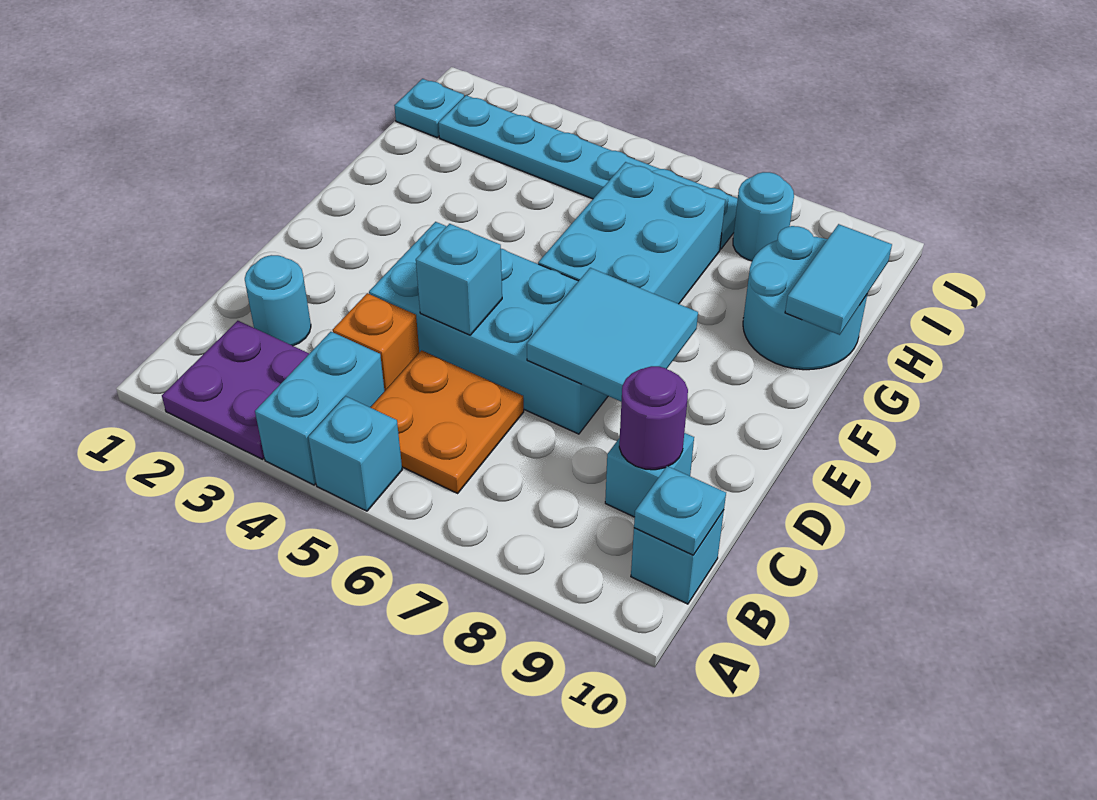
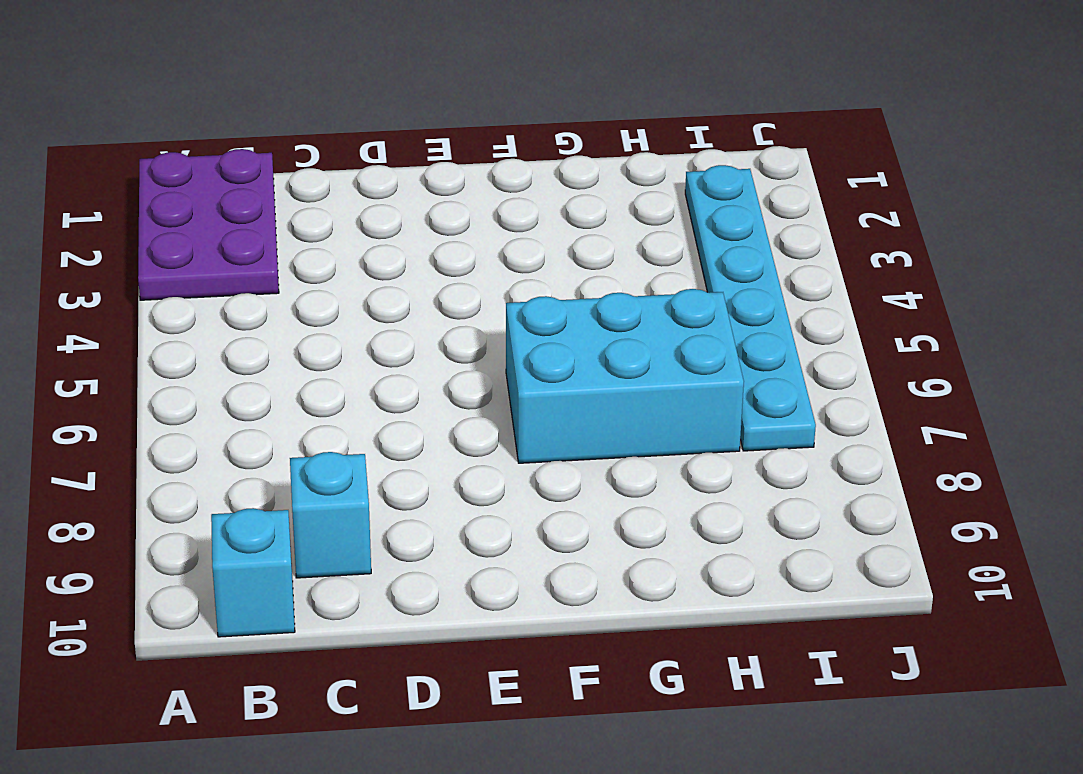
purple 2x3 plate [138,149,279,300] -> purple 2x2 plate [162,321,309,459]
none -> cyan 1x2 brick [255,332,385,485]
none -> cyan 1x1 brick [308,396,402,511]
none -> orange 2x2 plate [370,350,524,493]

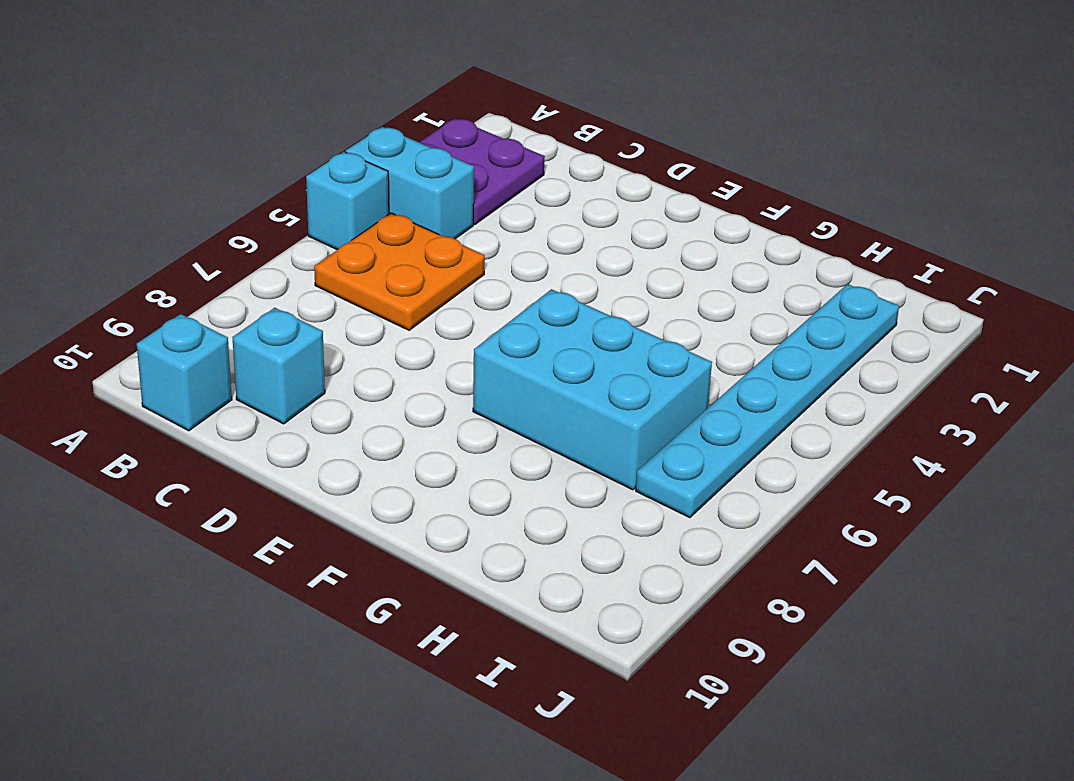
none -> cyan 1x1 round brick [245,255,311,346]
none -> orange 1x1 brick [333,293,419,391]
none -> cyan 2x4 brick [369,222,608,434]

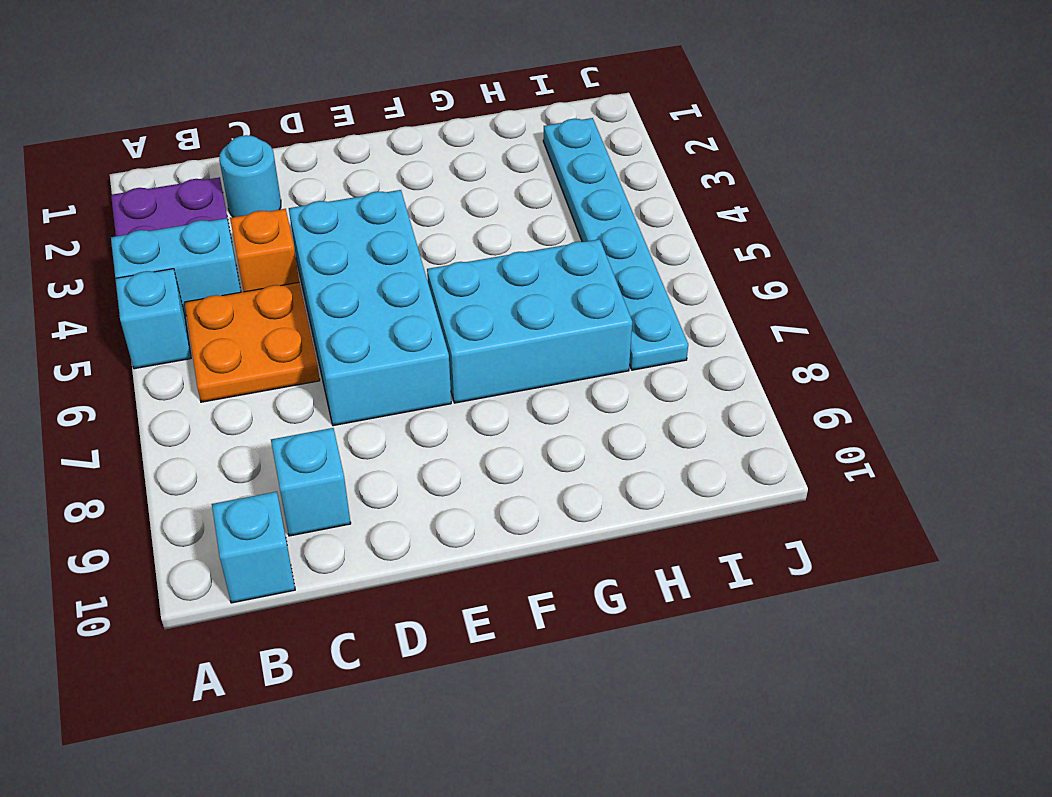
none -> cyan 2x2 round brick [743,226,868,370]
none -> cyan 1x1 plate [394,79,464,137]
none -> cyan 1x1 round brick [733,172,794,261]

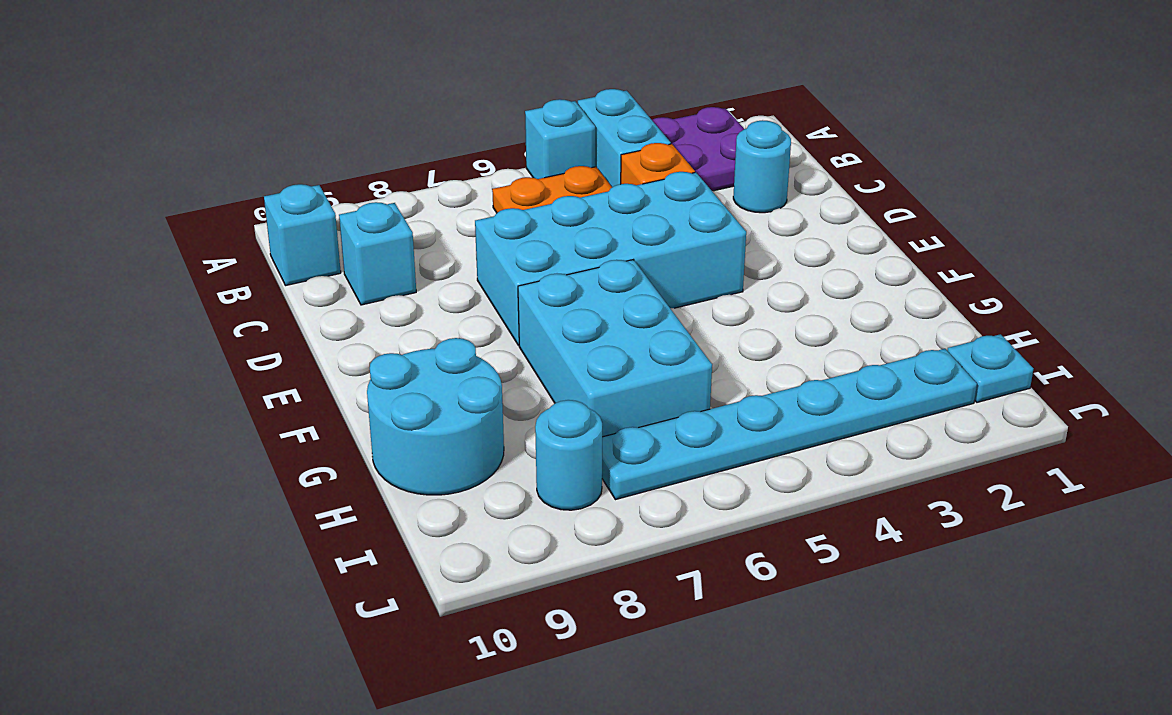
none -> cyan 1x1 plate [634,466,726,555]
none -> purple 1x1 round brick [619,366,688,470]
none -> cyan 1x1 brick [416,224,502,335]

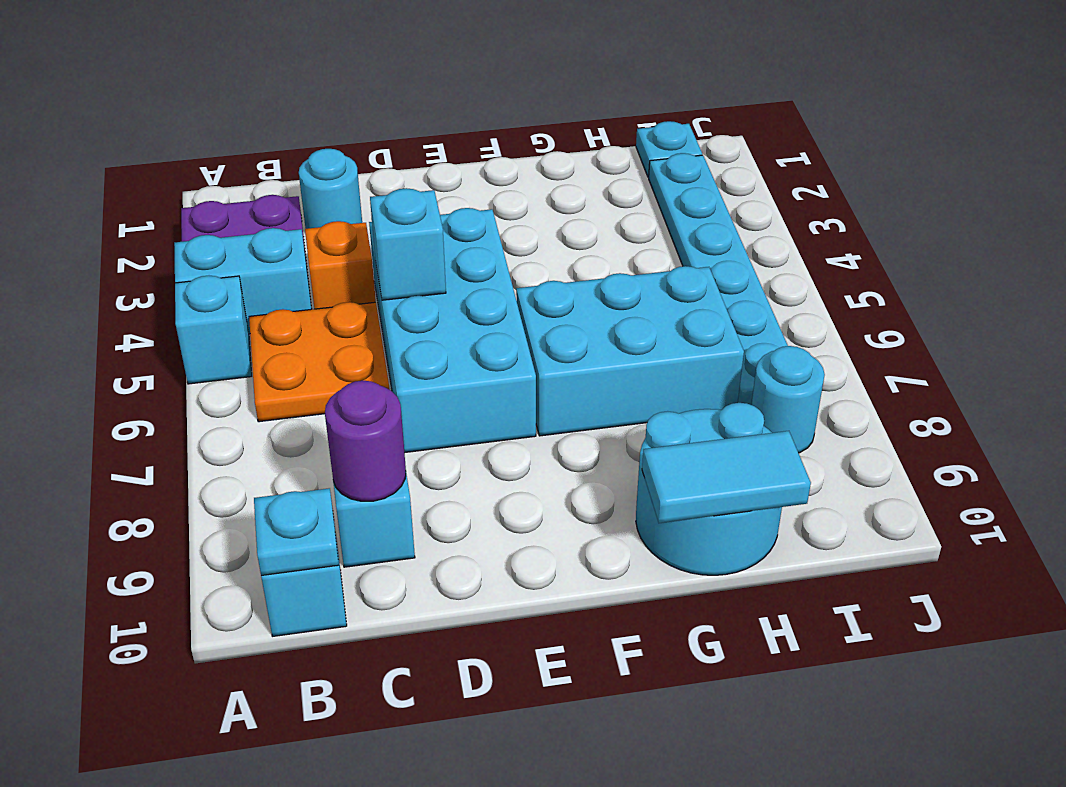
none -> cyan 2x2 tile [527,268,698,402]

